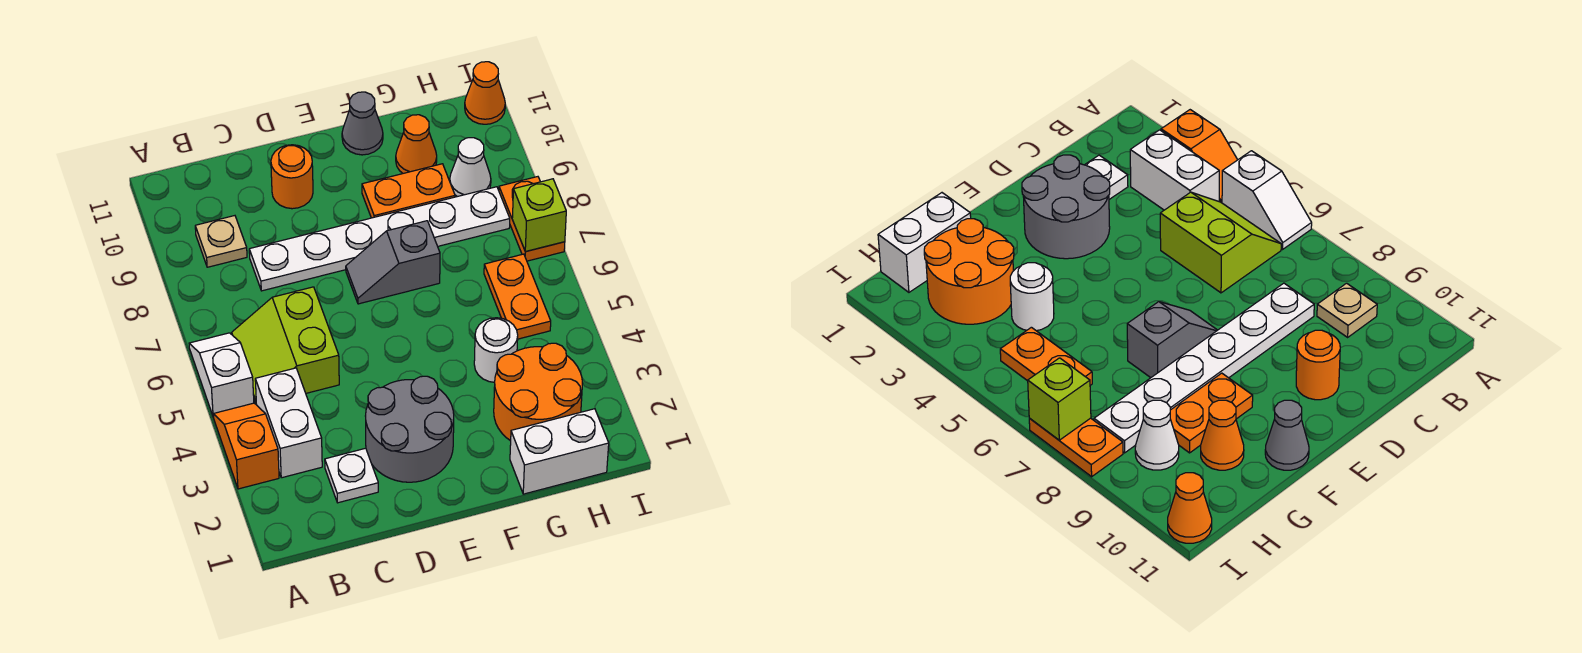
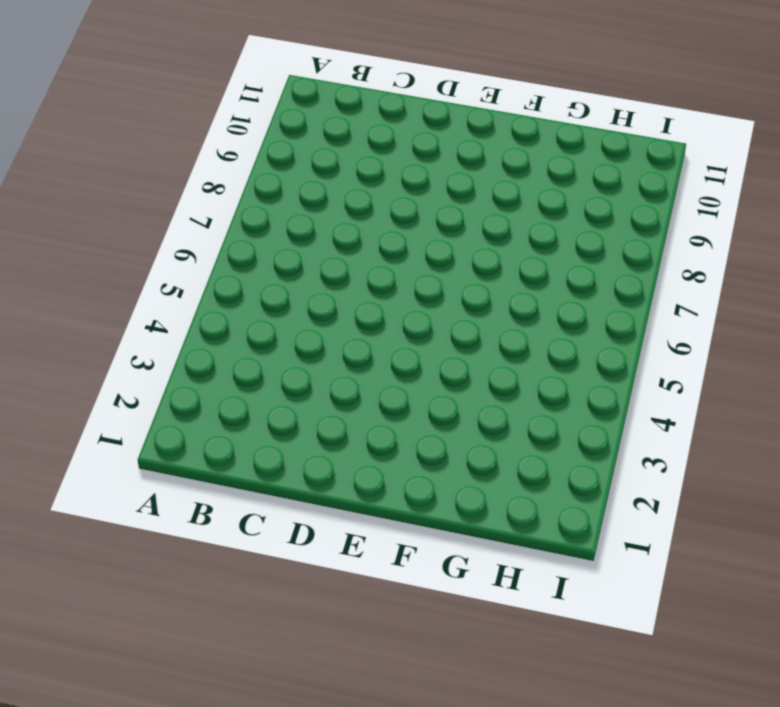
none -> orange 1x2 slope [214,403,279,489]
none -> white 1x2 slope [189,333,254,417]
none -> white 1x2 brick [255,368,322,478]

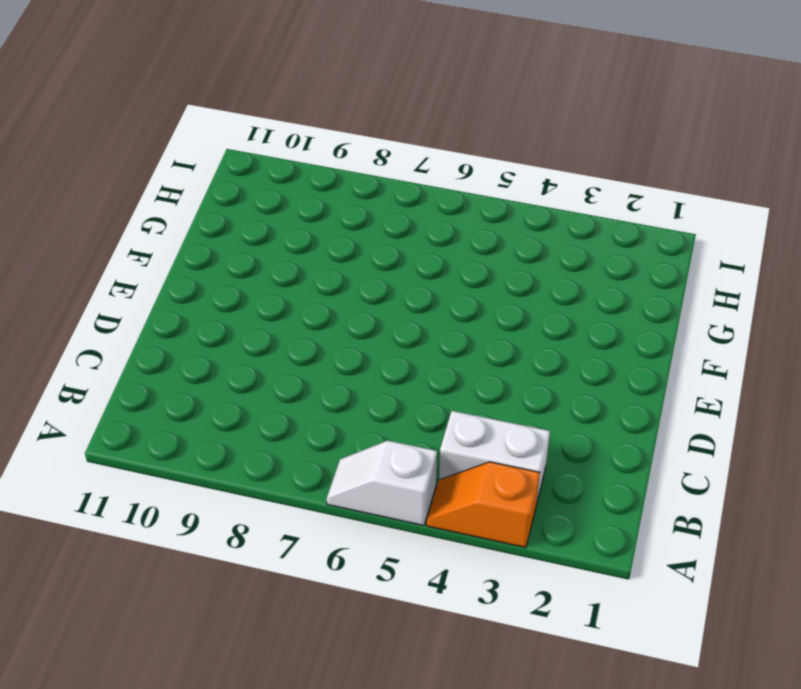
none -> lime 2x2 slope [232,287,339,405]
none -> tan 1x1 plate [195,216,247,267]
none -> white 1x1 plate [325,448,378,503]

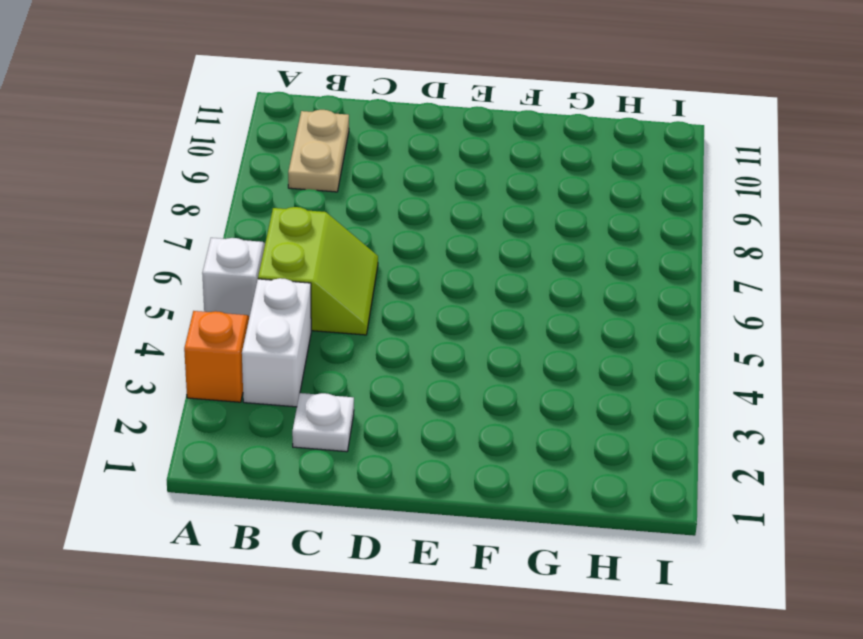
lime 2x2 slope [258,207,378,335] -> lime 2x2 slope turned to [232,287,339,405]
tan 1x2 plate [288,110,349,192] -> tan 1x1 plate [195,216,247,267]
none -> white 1x6 plate [249,187,510,291]
none -> grey 2x2 round brick [366,376,454,482]
none -> orange 1x1 round brick [271,145,313,209]

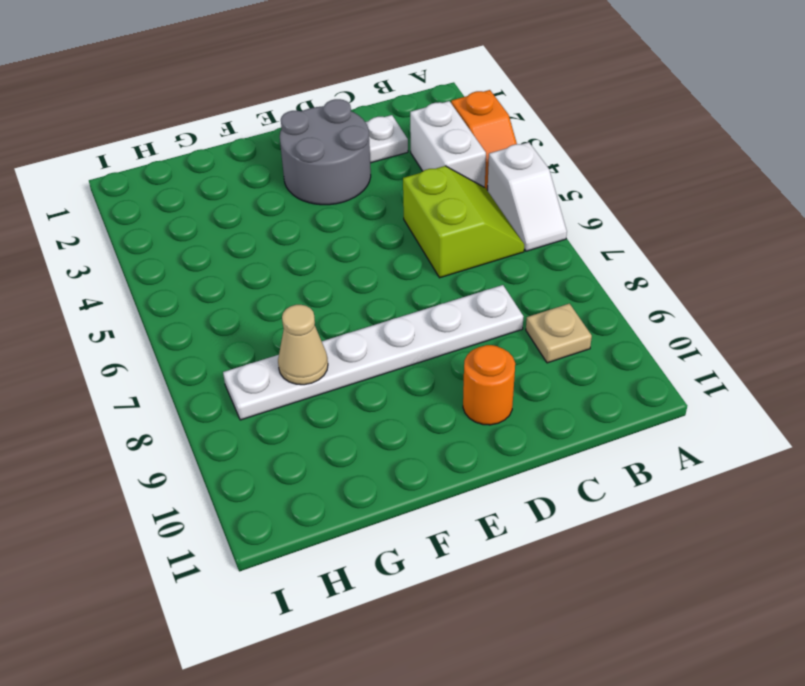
tan 1x1 cone [278,305,328,385] -> none
none -> grey 1x2 slope [346,221,440,304]
none -> orange 1x2 plate [362,164,455,218]
none -> grey 1x1 cone [342,92,383,155]

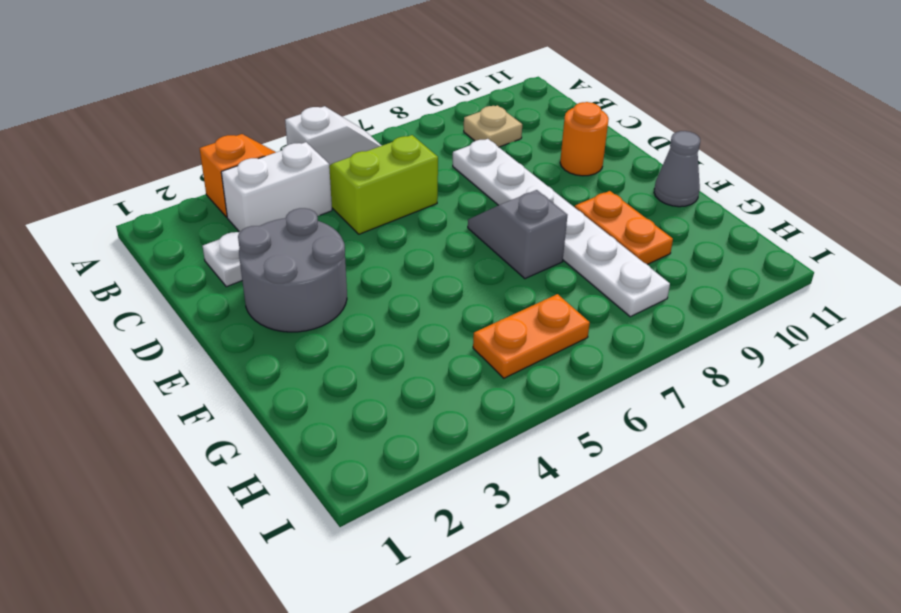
none -> white 1x2 brick [510,409,609,494]
none -> orange 2x2 round brick [494,343,583,441]
none -> white 1x1 round brick [474,318,518,382]

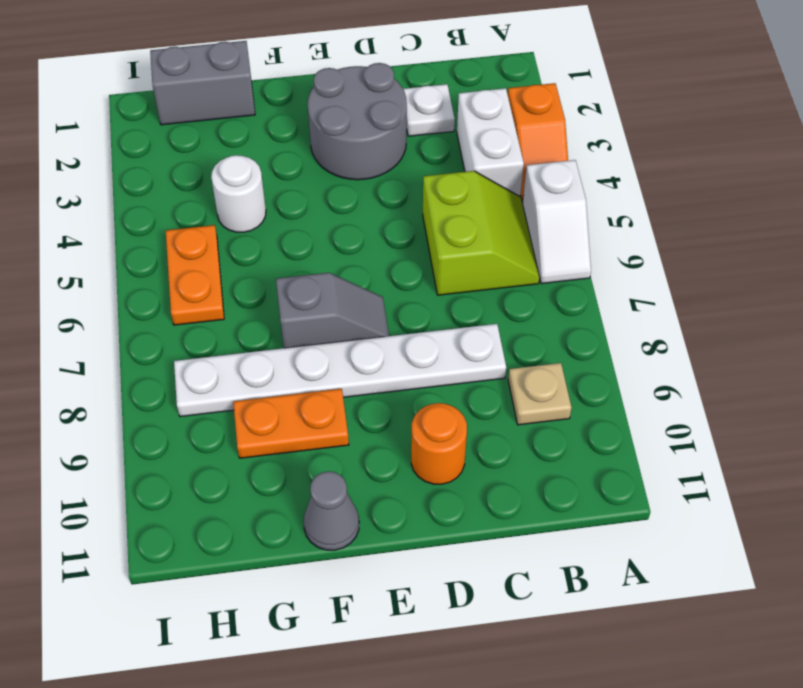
grey 1x2 brick [150,41,255,125] -> white 1x2 brick [510,409,609,494]
none -> orange 2x2 round brick [494,343,583,441]
none -> orange 1x1 cone [396,115,437,173]
none -> white 1x1 cone [450,138,491,197]

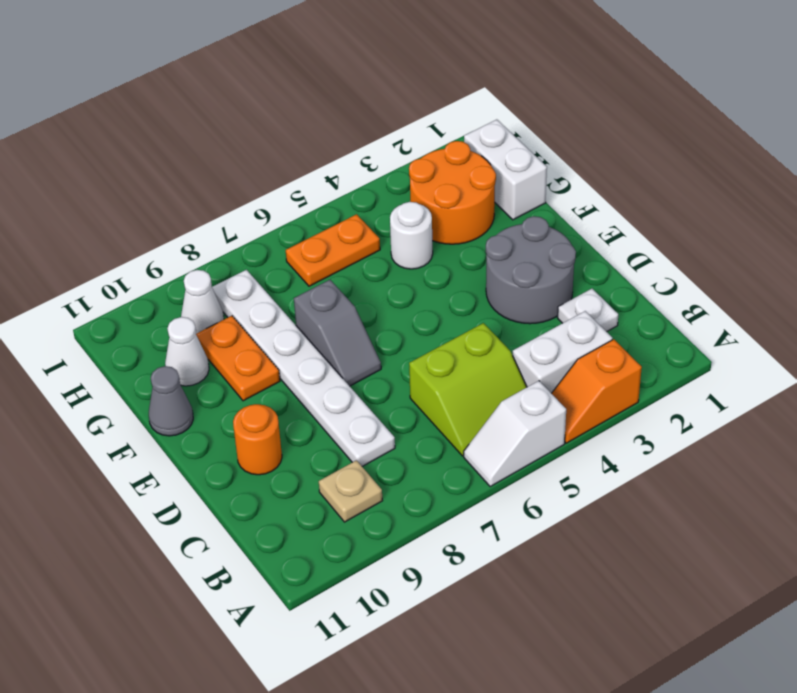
white 1x1 cone [165,317,209,386] -> orange 1x1 cone [396,115,437,173]
none -> orange 1x2 plate [499,177,565,261]
none -> orange 1x1 cone [465,62,505,124]
none -> lime 1x1 brick [512,179,566,252]

